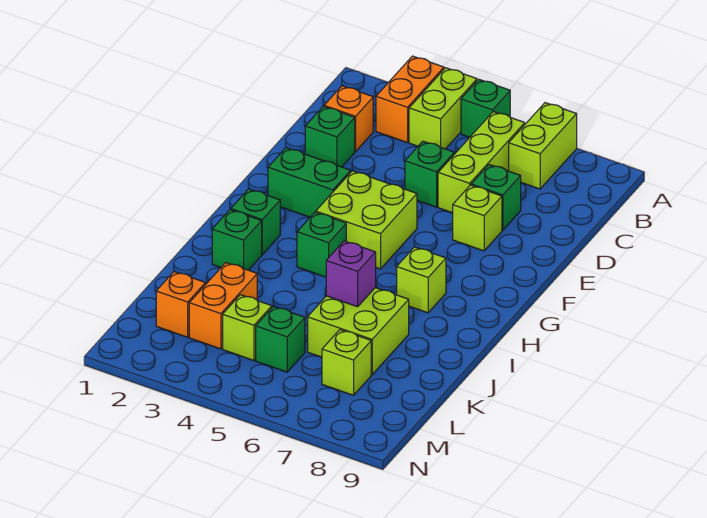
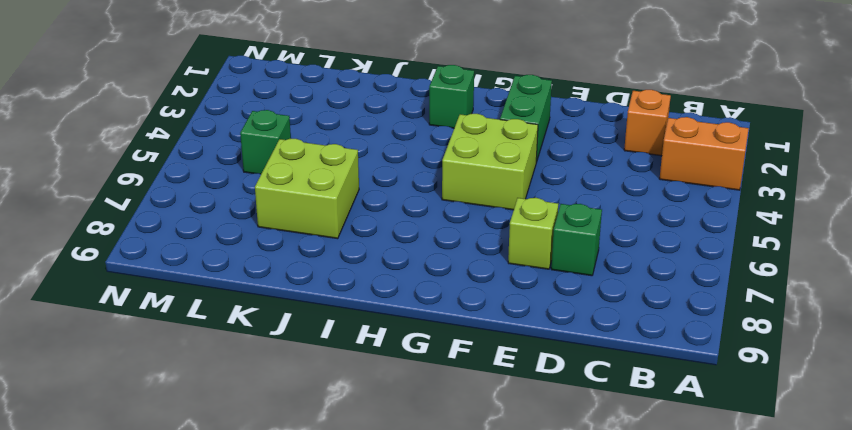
none -> lime 1x2 brick [409,68,477,149]
none -> green 1x1 brick [461,80,510,137]
none -> lime 1x2 brick [509,103,577,189]

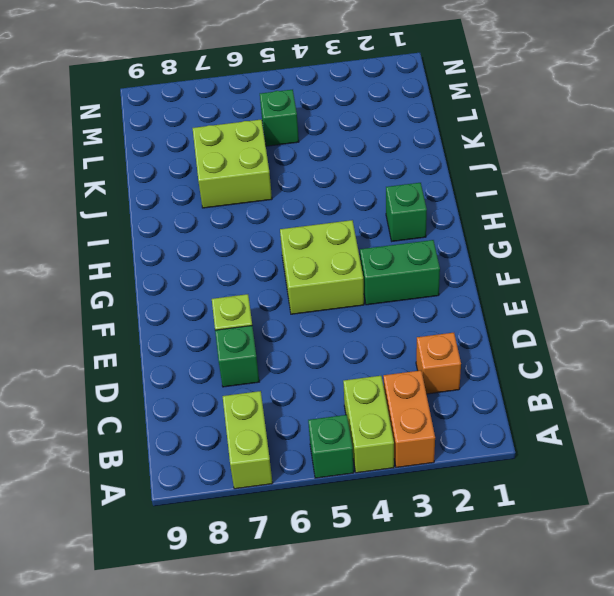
none -> lime 1x3 brick [438,112,525,213]
none -> green 1x1 brick [305,106,355,167]
none -> green 1x1 brick [405,141,454,207]

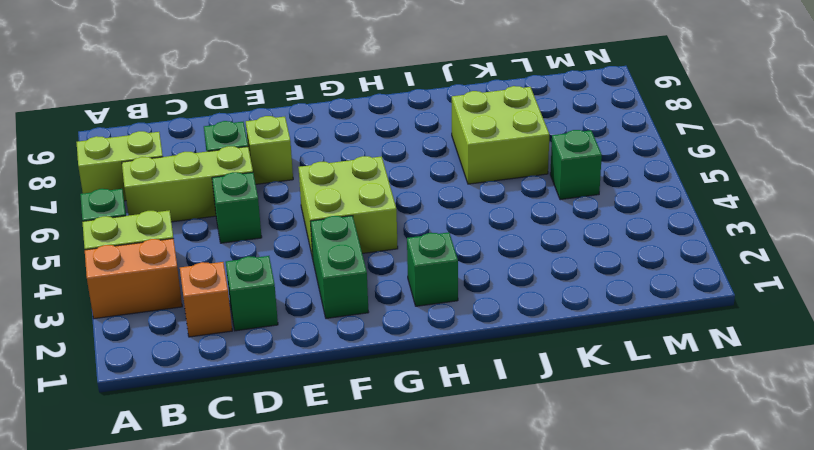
none -> green 1x1 brick [297,212,346,277]
none -> lime 1x1 brick [397,247,446,313]
none -> green 1x1 brick [212,210,262,270]

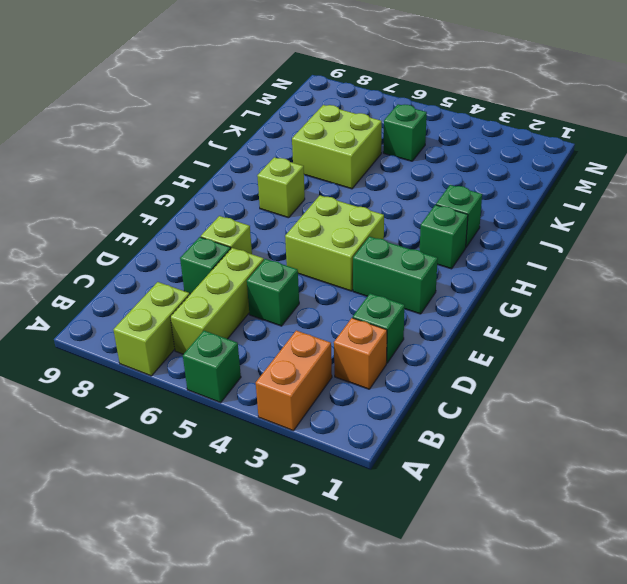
none -> lime 1x2 brick [409,68,477,149]
none -> green 1x1 brick [297,212,346,277]
none -> orange 1x2 brick [189,263,257,349]

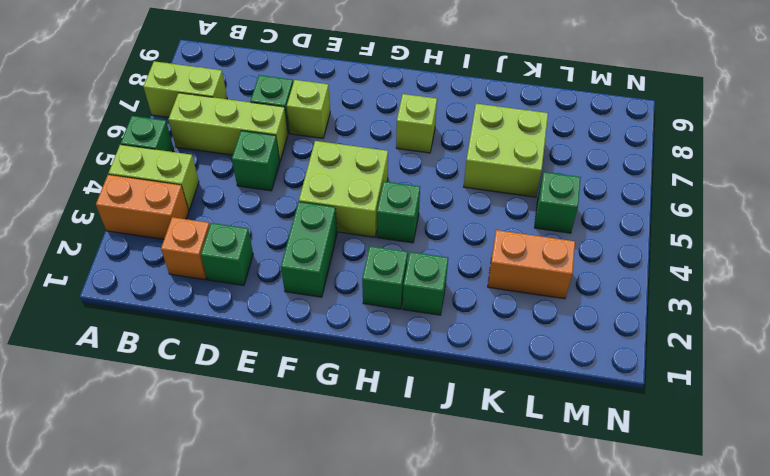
none -> orange 1x1 brick [156,271,206,337]
none -> lime 1x1 brick [223,295,272,361]
none -> lime 1x1 brick [322,330,371,395]

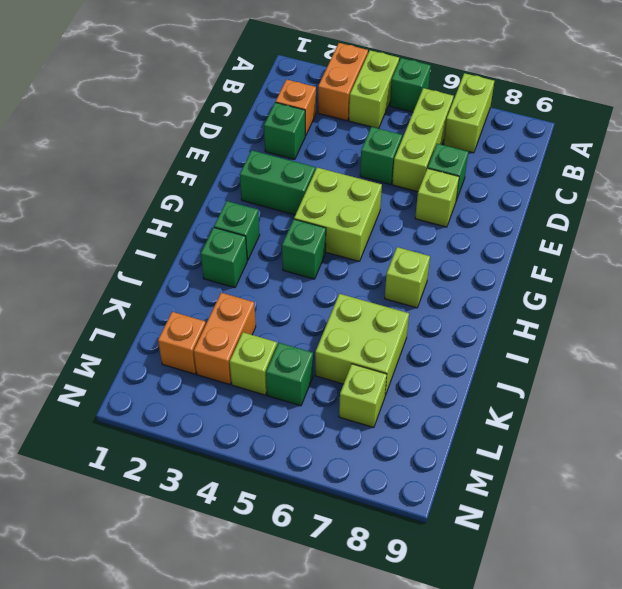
none -> purple 1x1 brick [326,241,376,307]

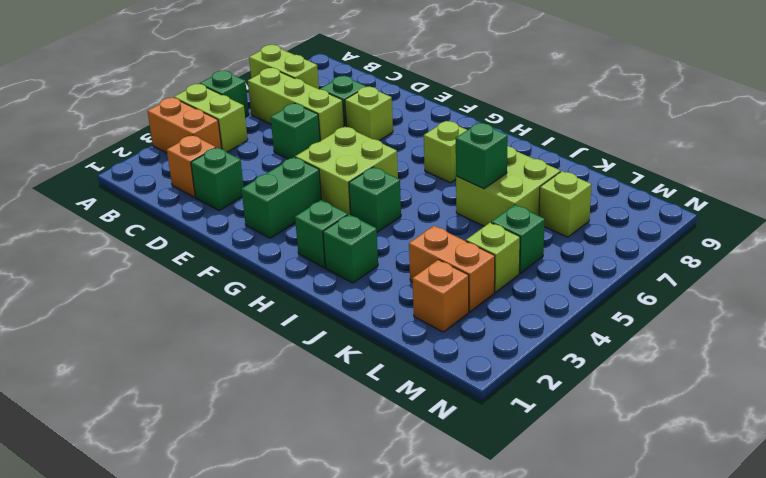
green 1x1 brick [456,123,508,189] -> purple 1x1 brick [326,241,376,307]

